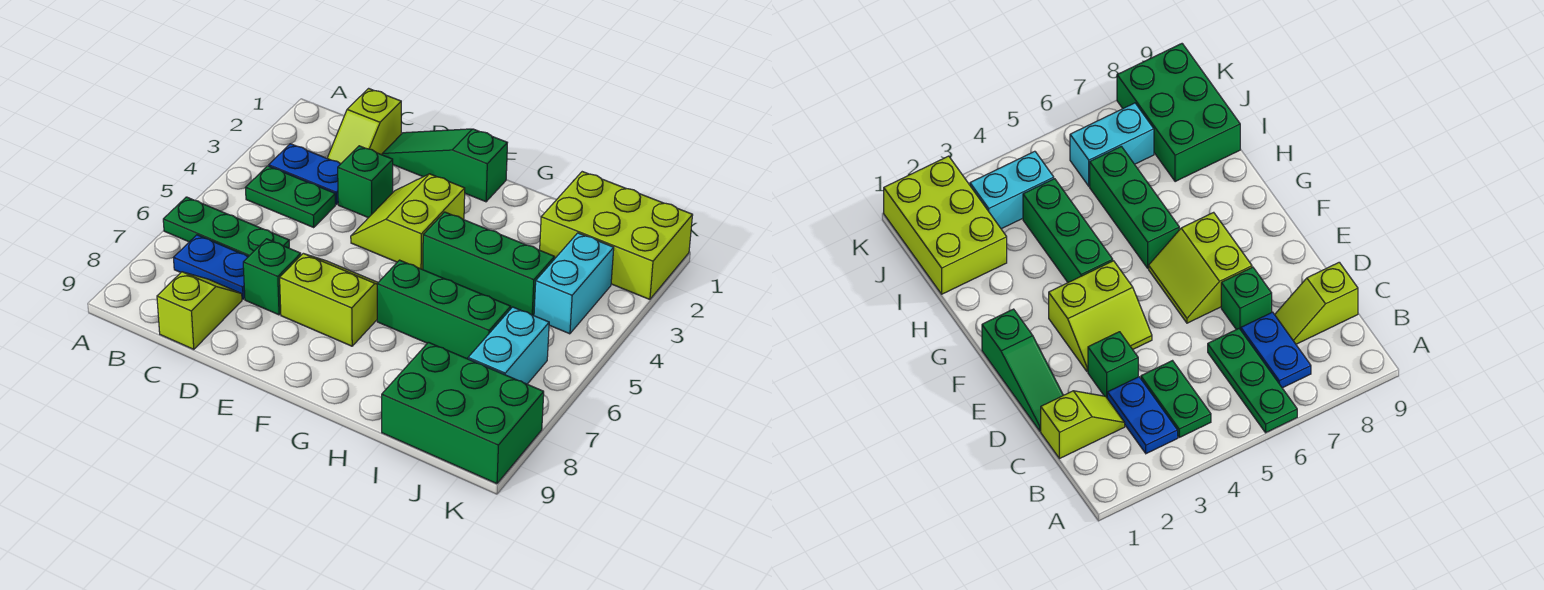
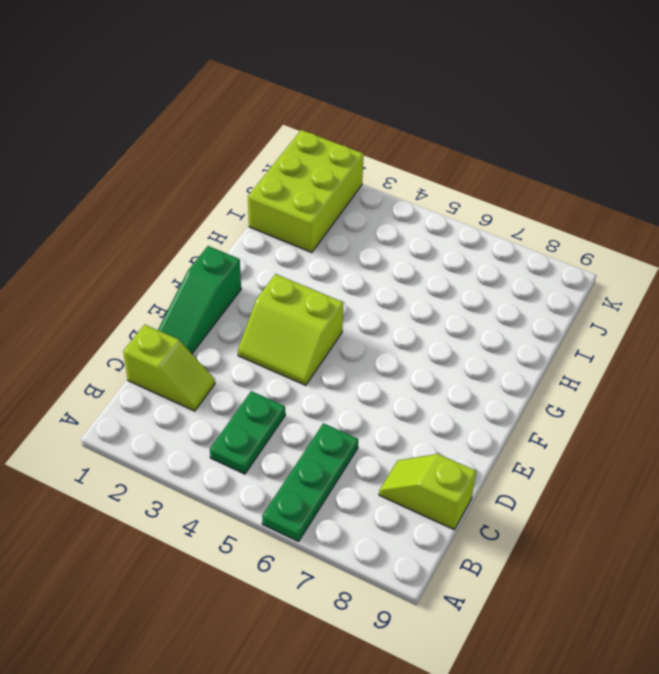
none -> blue 1x2 plate [269,144,340,205]
none -> blue 1x2 plate [174,235,248,299]
none -> green 1x1 brick [338,146,393,218]

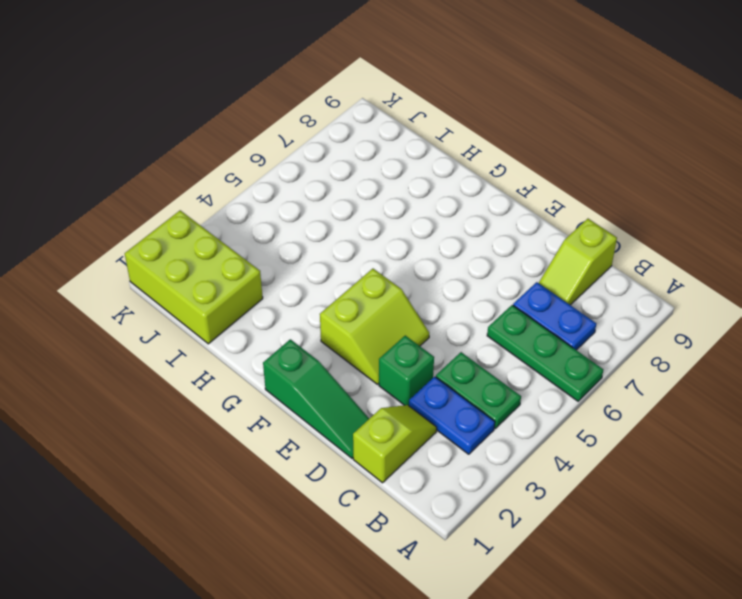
none -> green 1x1 brick [243,239,301,315]
none -> lime 2x2 slope [280,253,378,346]
none -> green 1x3 brick [423,212,554,316]

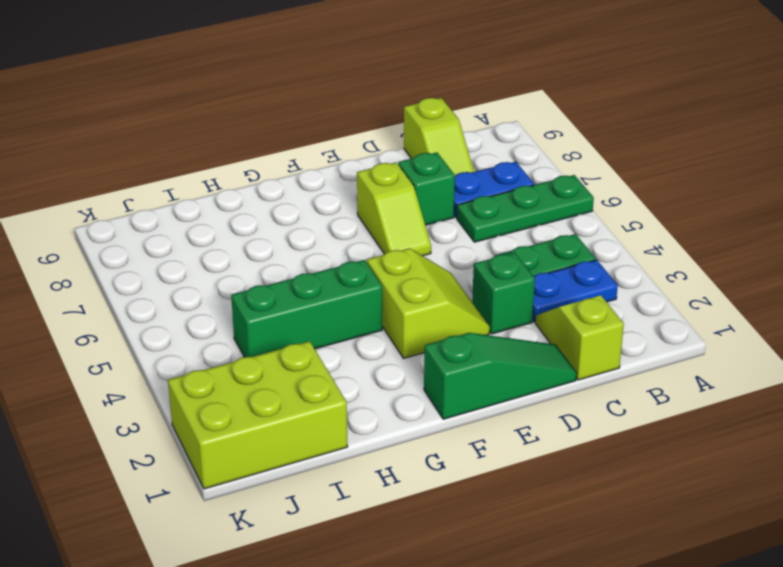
lime 1x2 slope [357,163,431,256] -> lime 2x2 slope [280,253,378,346]
none -> green 1x3 brick [377,260,511,359]
none -> green 2x3 brick [382,342,544,484]
none -> cyan 1x2 brick [534,233,614,334]

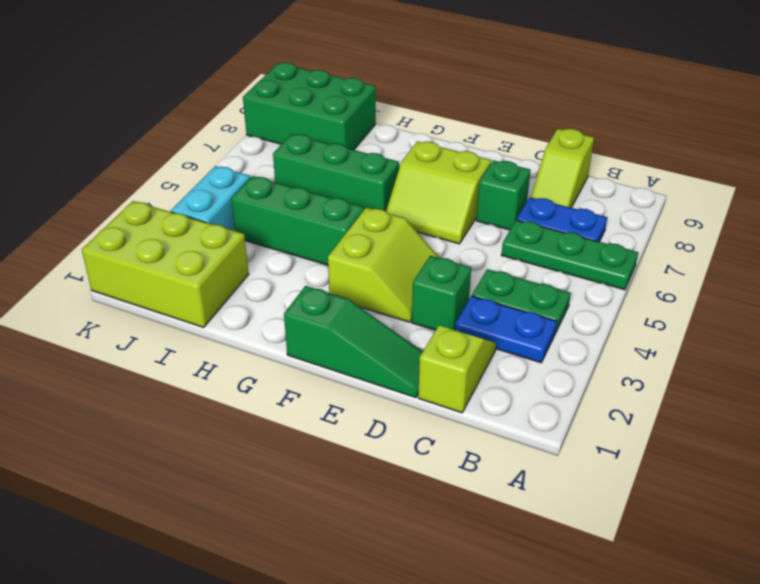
none -> cyan 1x2 brick [468,307,549,384]

